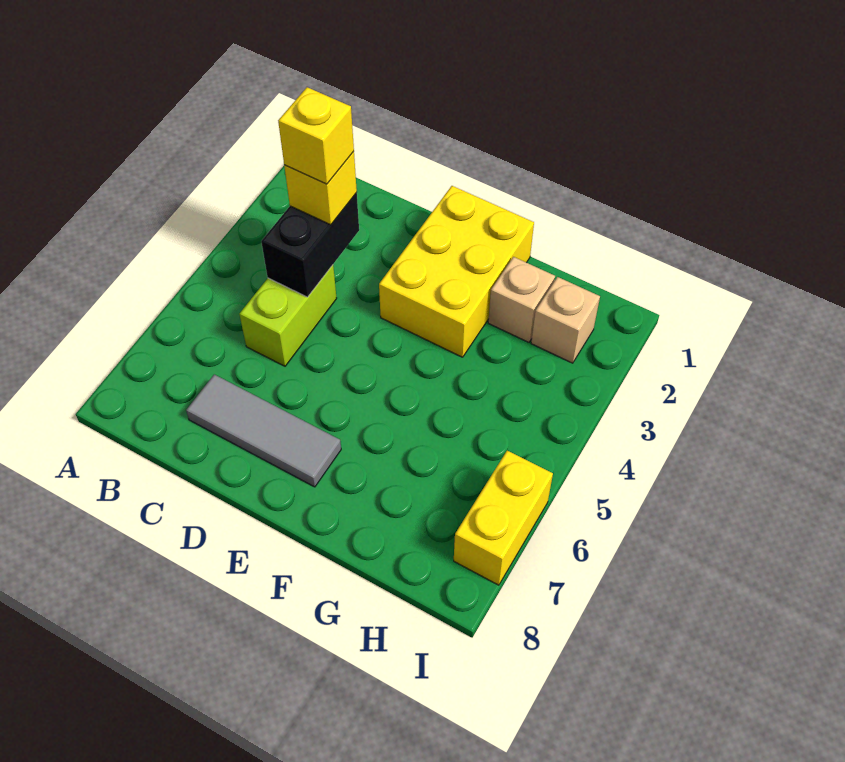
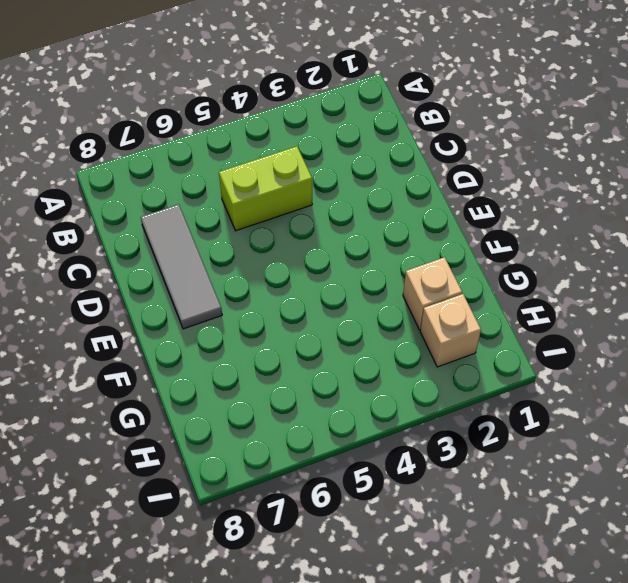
none -> yellow 2x3 brick [379,186,534,357]
none -> yellow 1x2 brick [454,450,553,585]

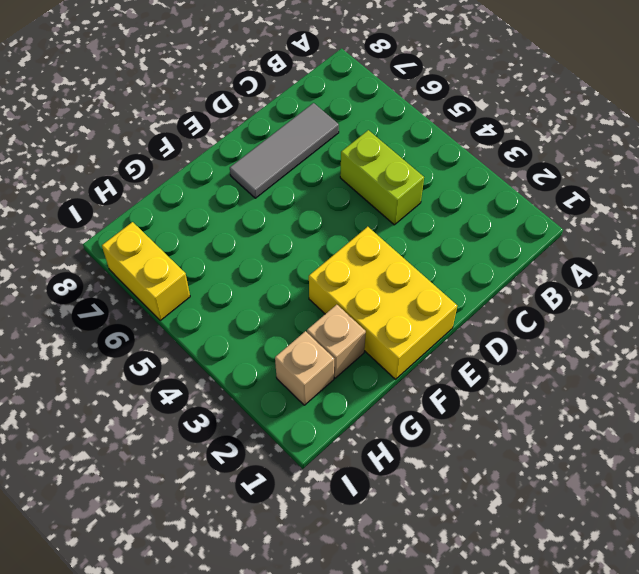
none -> black 1x2 brick [261,193,359,297]
none -> yellow 1x1 brick [284,151,357,225]

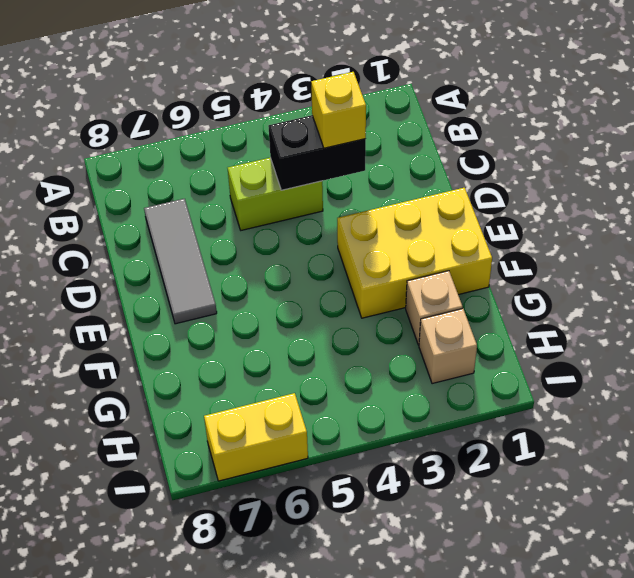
none -> yellow 1x1 brick [278,87,354,184]

